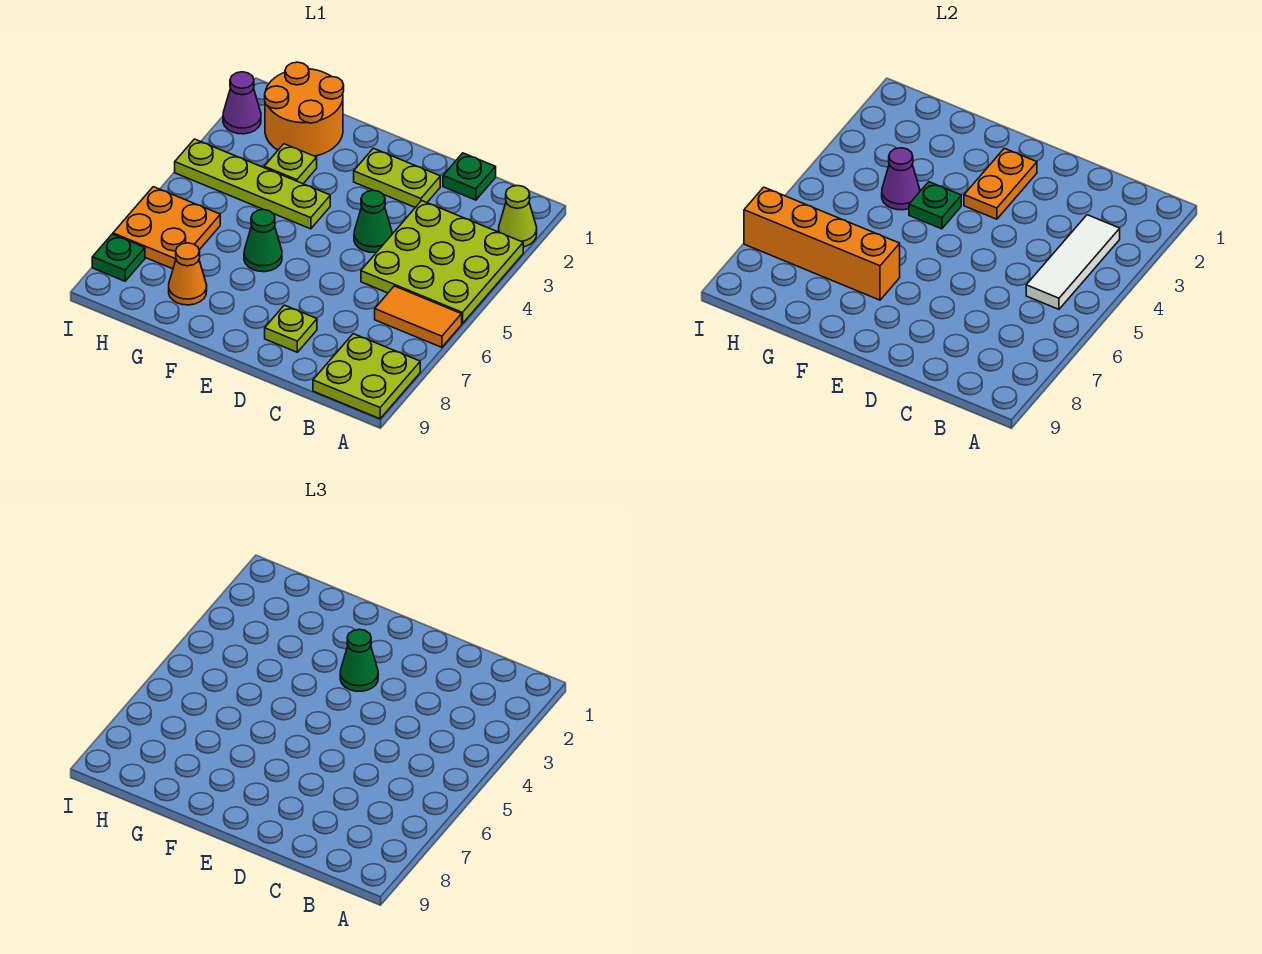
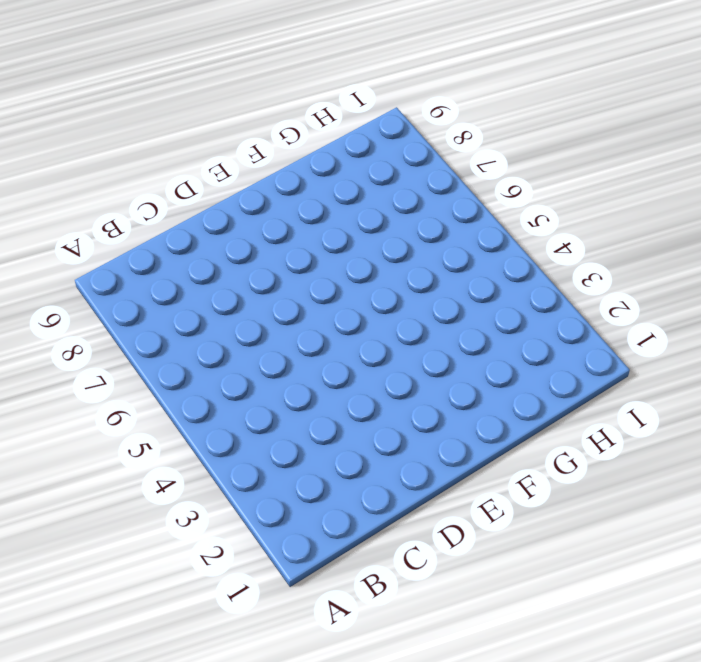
none -> lime 1x1 cone [499,186,537,247]
none -> lime 3x3 plate [361,201,523,324]
none -> orange 1x2 tile [375,286,462,347]

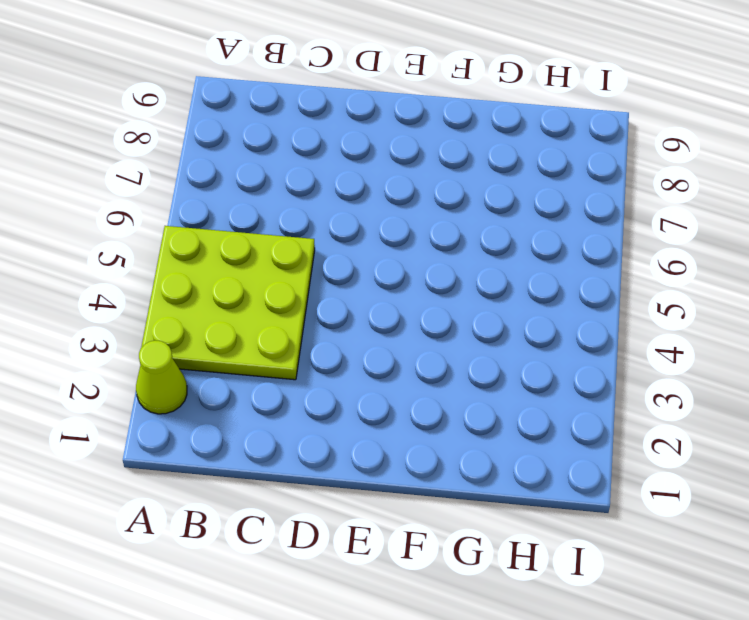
none -> orange 1x2 tile [375,286,462,347]
none -> lime 2x2 plate [313,334,420,419]
none -> green 1x1 plate [443,153,496,200]

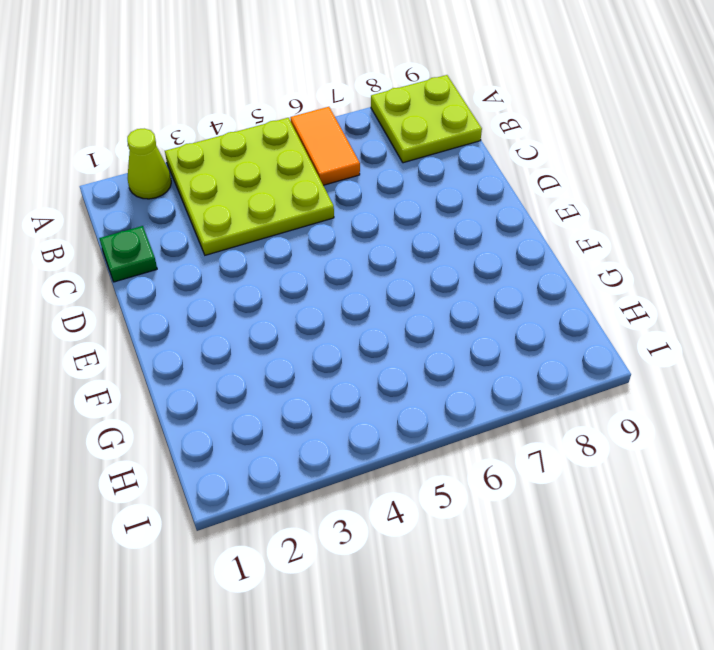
none -> lime 1x2 plate [354,148,440,207]
none -> green 1x1 cone [354,190,392,252]
none -> lime 1x1 plate [265,305,317,352]

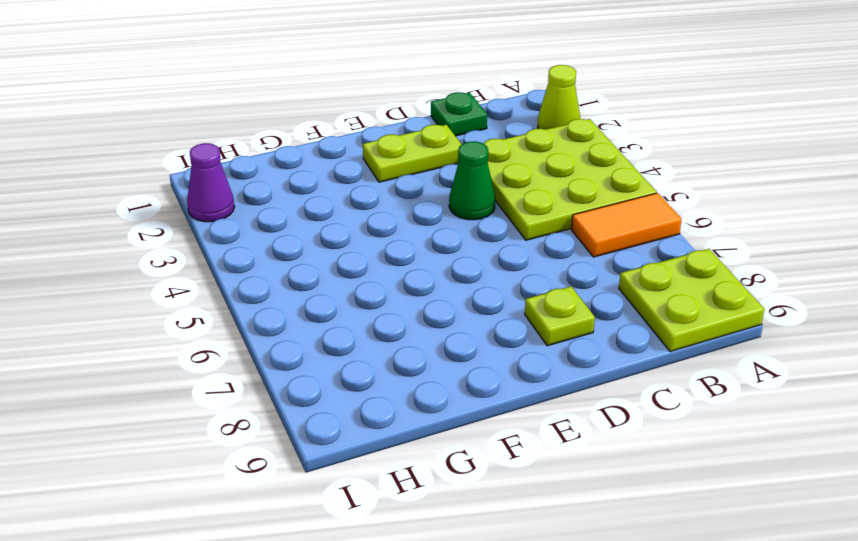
none -> lime 1x4 plate [175,139,330,229]
none -> green 1x1 cone [244,210,282,272]
none -> orange 2x2 round brick [265,62,344,156]

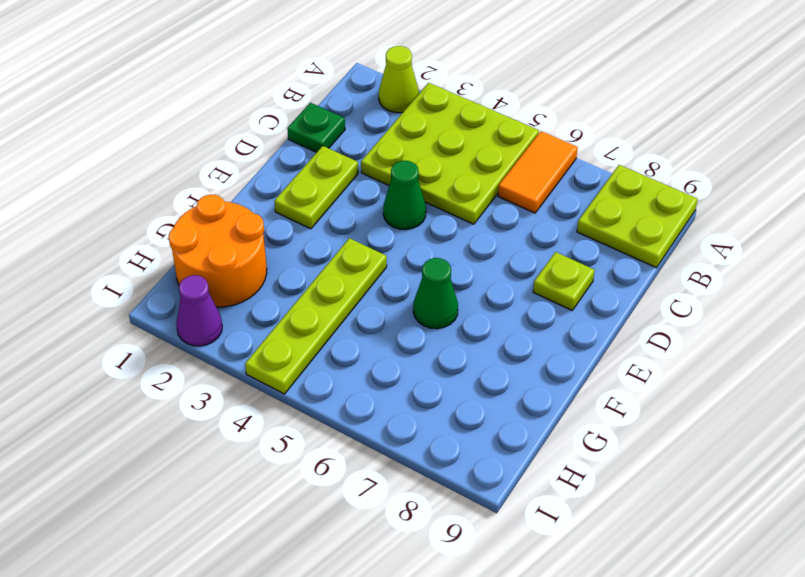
none -> lime 1x1 plate [264,144,317,184]
none -> orange 1x1 cone [169,243,207,305]
none -> orange 2x2 plate [113,187,220,269]

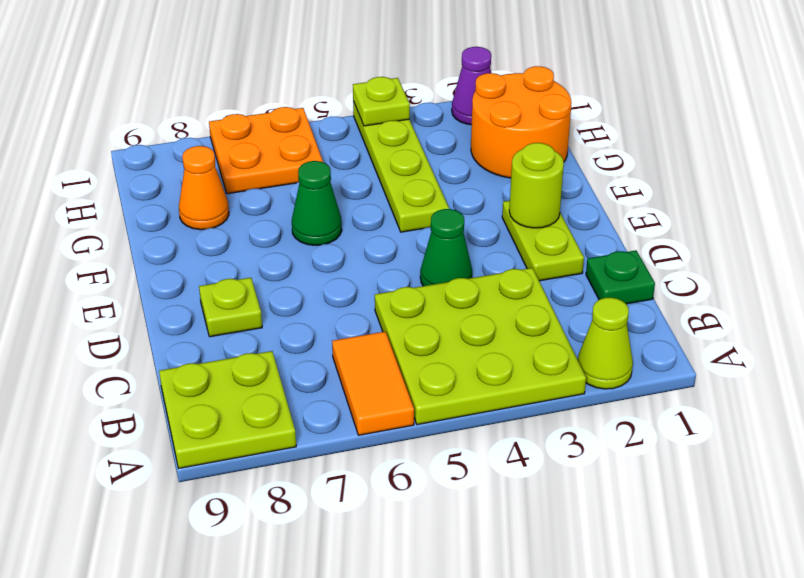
lime 1x1 round brick [509,143,564,228] -> orange 1x2 plate [964,148,1037,219]
lime 1x1 plate [353,77,410,126] -> lime 1x1 plate moved to [264,144,317,184]
none -> green 1x1 plate [92,234,145,281]
none -> white 1x3 tile [1026,215,1120,309]
none -> green 1x1 plate [909,182,961,229]

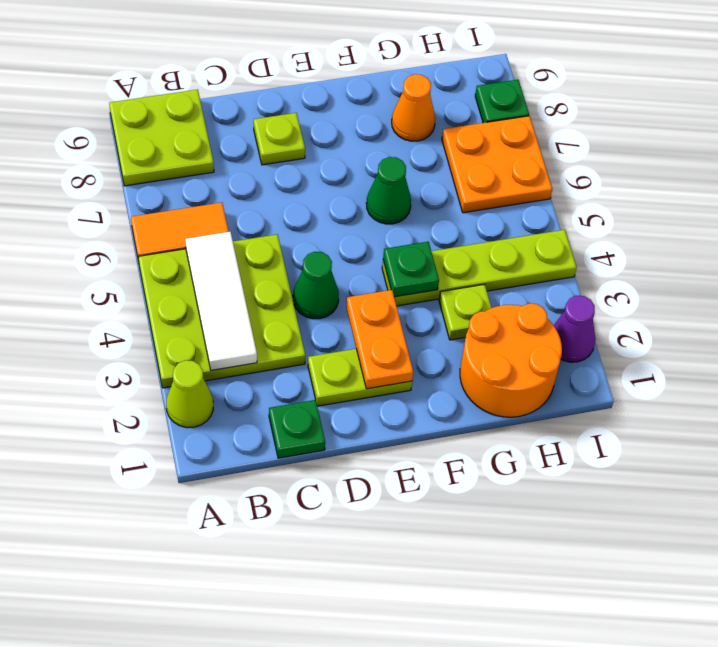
none -> orange 1x4 brick [744,187,900,300]
none -> purple 1x1 cone [882,148,920,210]
none -> green 1x1 cone [340,629,378,691]

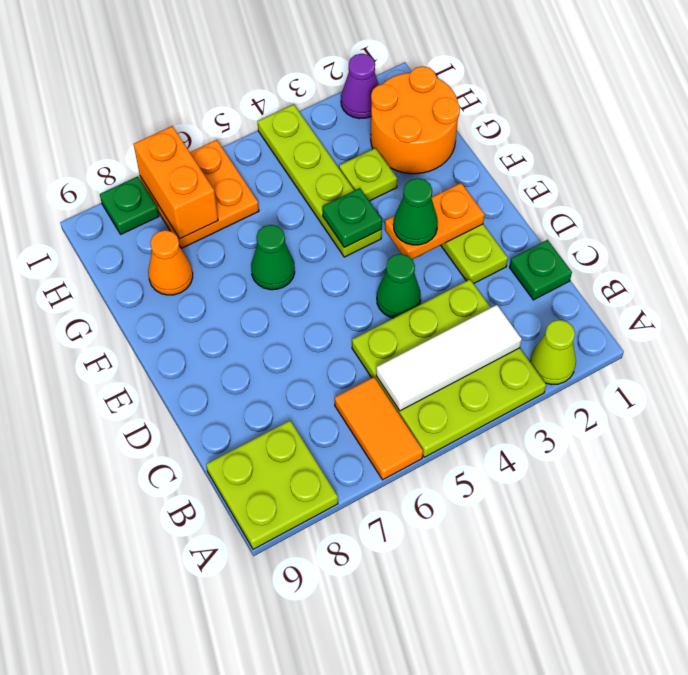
orange 1x2 brick [134,126,218,239] -> orange 1x4 brick [744,187,900,300]
none -> lime 1x1 plate [265,305,317,352]
none -> purple 1x1 cone [882,148,920,210]

